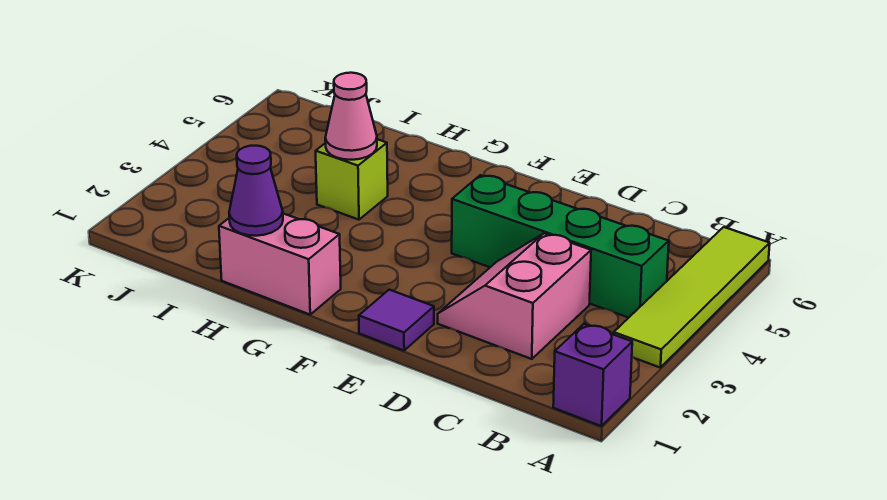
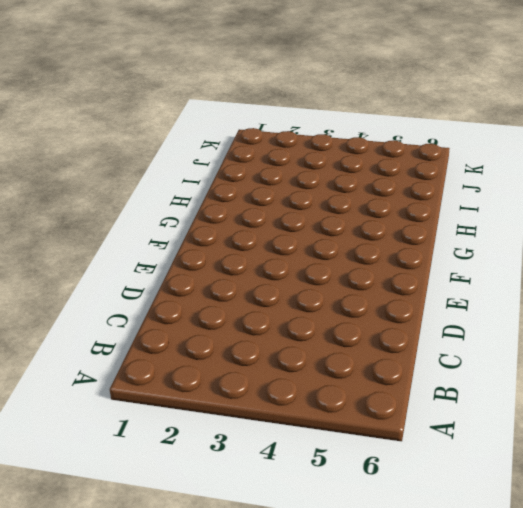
none -> purple 1x1 brick [553,324,632,426]
none -> lime 1x4 tile [614,227,770,368]

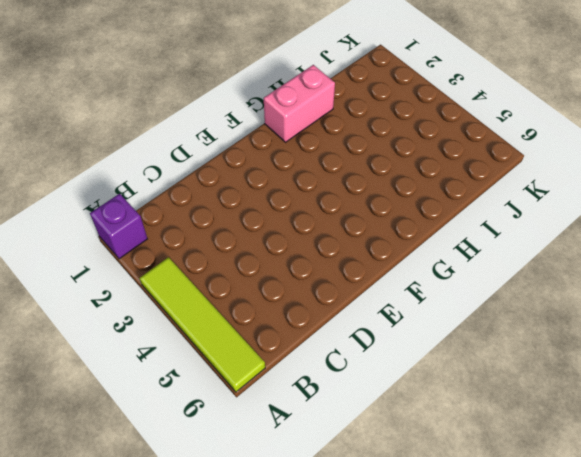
none -> green 1x4 brick [452,175,669,318]
none -> pink 2x2 slope [438,233,591,359]

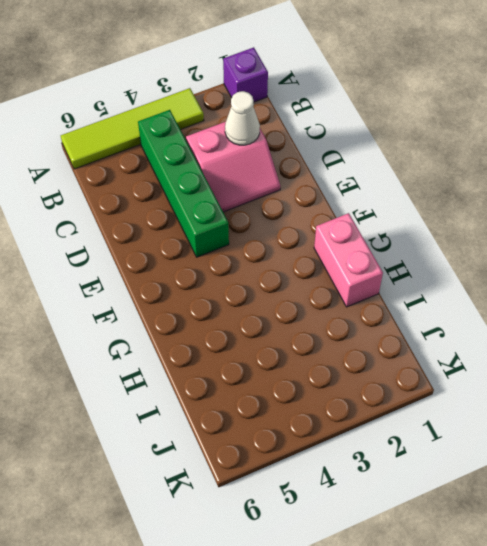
white 1x1 cone [225,91,260,145] -> none
none -> purple 1x1 tile [359,290,434,350]
none -> lime 1x1 brick [316,139,388,220]

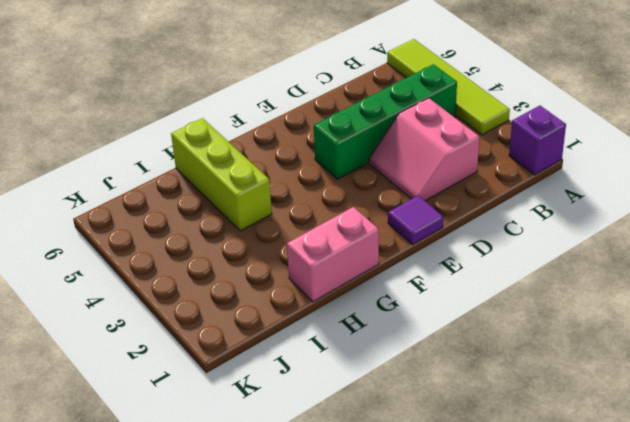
lime 1x3 brick [171,118,272,231] -> lime 1x1 brick [316,139,388,220]
none -> purple 1x1 cone [229,146,283,236]
none -> pink 1x1 cone [325,73,377,160]

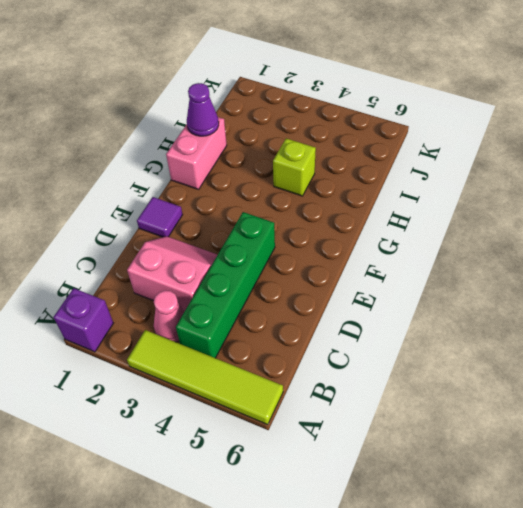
pink 1x1 cone [154,290,184,342] -> pink 1x1 cone moved to [325,73,377,160]

